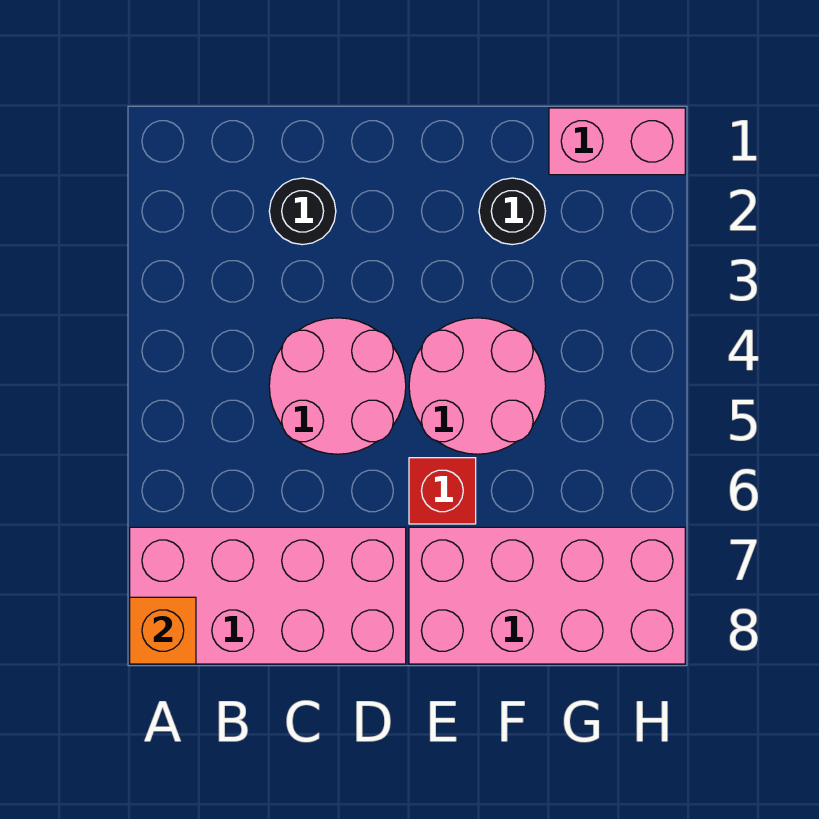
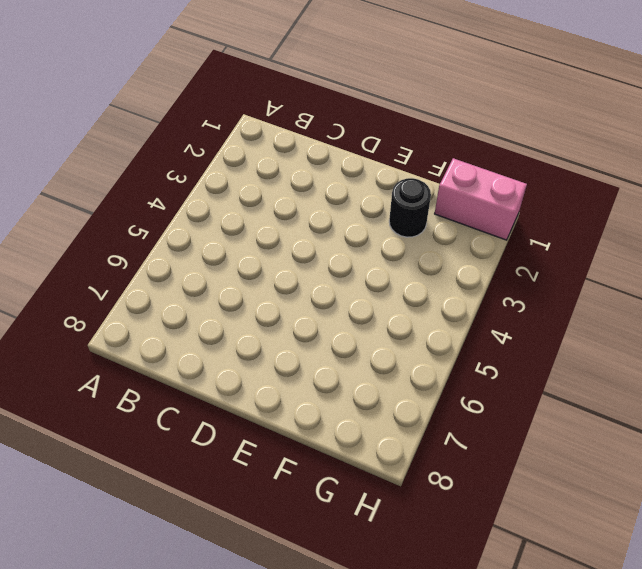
none -> pink 2x4 brick [130,527,406,664]
none -> black 1x1 round brick [269,178,336,245]

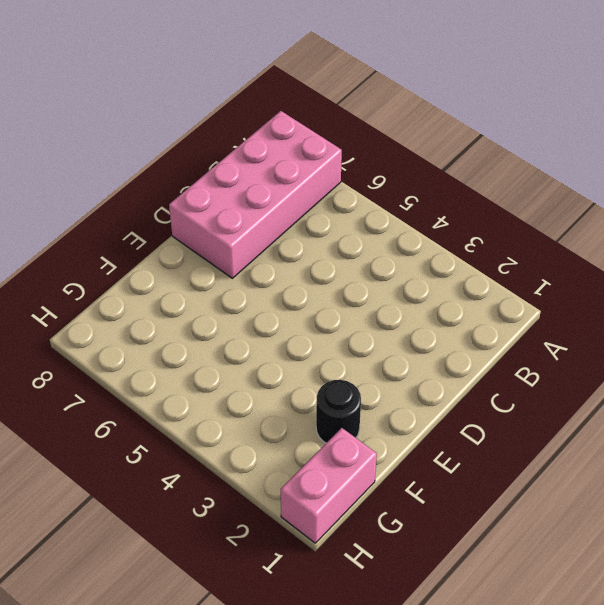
none -> black 1x1 round brick [269,178,336,245]
none -> pink 2x2 round brick [269,318,406,454]

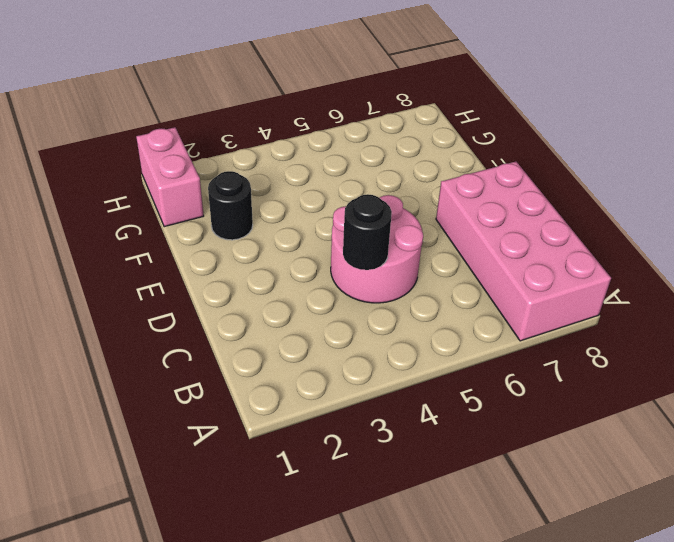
black 1x1 round brick [343,194,392,270] -> black 1x1 round brick moved to [269,178,336,245]
none -> pink 2x2 round brick [409,318,546,454]
none -> red 1x1 brick [409,458,476,524]

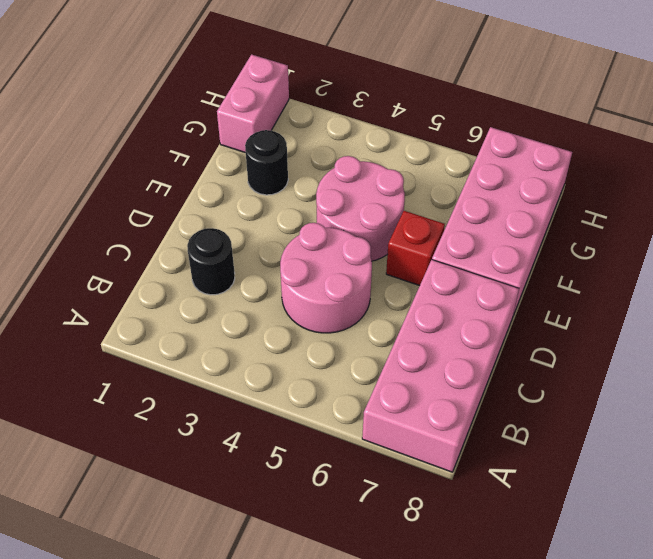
none -> orange 1x1 brick [130,597,196,664]

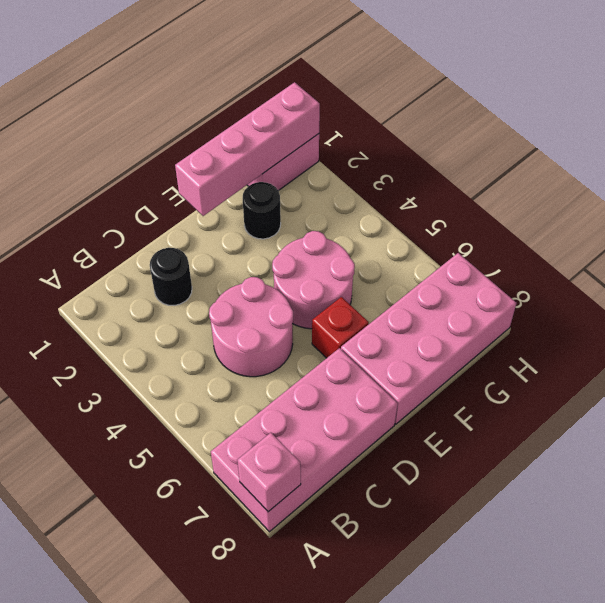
pink 1x1 brick [237,433,301,512] -> orange 1x1 brick [130,597,196,664]
pink 1x4 brick [175,82,320,216] -> none

